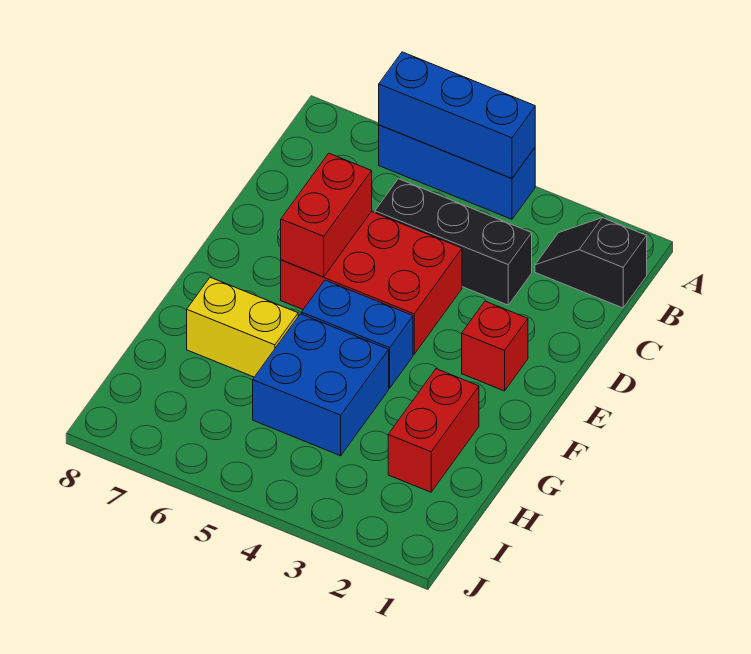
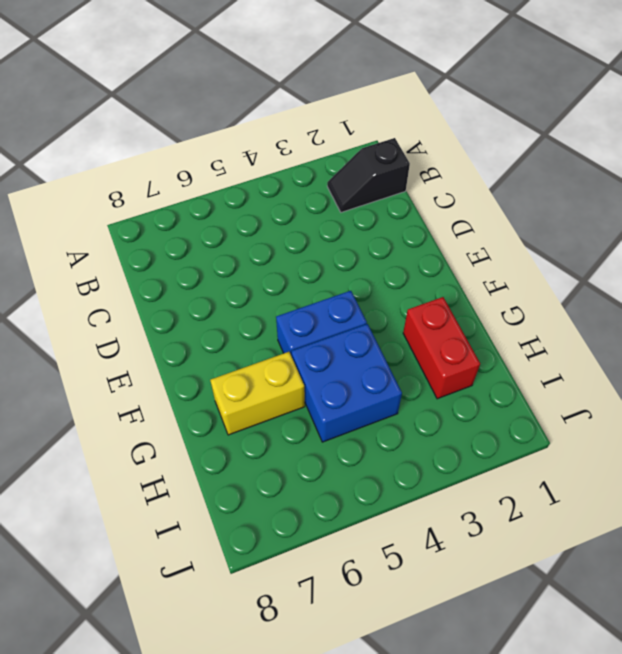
none -> blue 1x3 brick [379,125,535,219]
none -> black 1x3 brick [375,179,532,305]

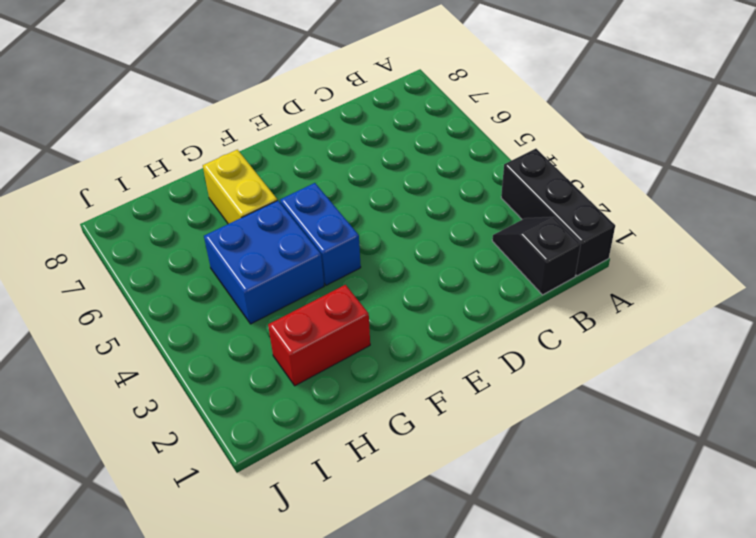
black 1x3 brick [501,149,615,276] -> black 1x3 brick moved to [375,179,532,305]
none -> blue 1x3 brick [379,125,535,219]
none -> red 2x3 brick [281,212,462,354]

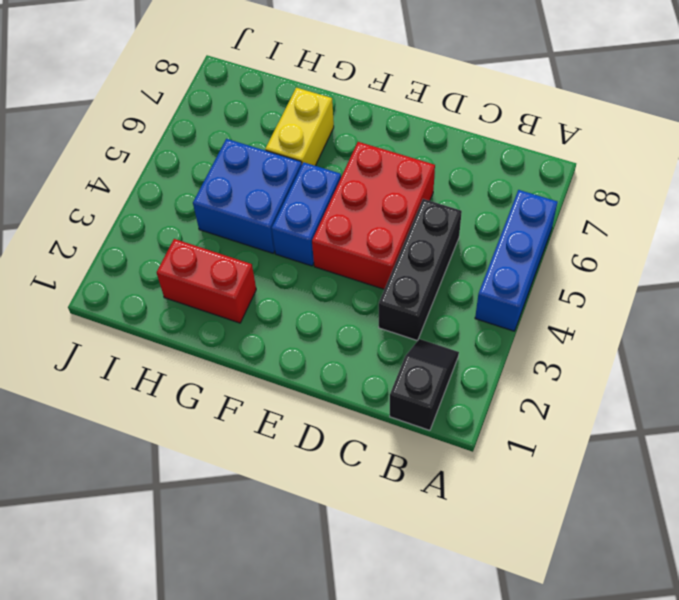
none -> red 1x1 brick [462,301,528,391]
none -> blue 1x3 brick [379,52,535,178]

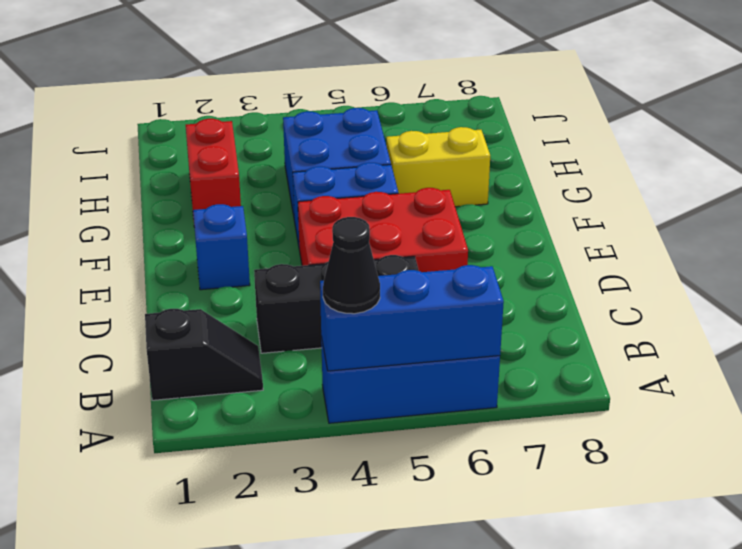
black 1x1 cone [323,217,380,314] -> none
blue 1x1 brick [193,204,250,290] -> red 1x1 brick [462,301,528,391]
none -> red 1x2 brick [281,153,372,277]

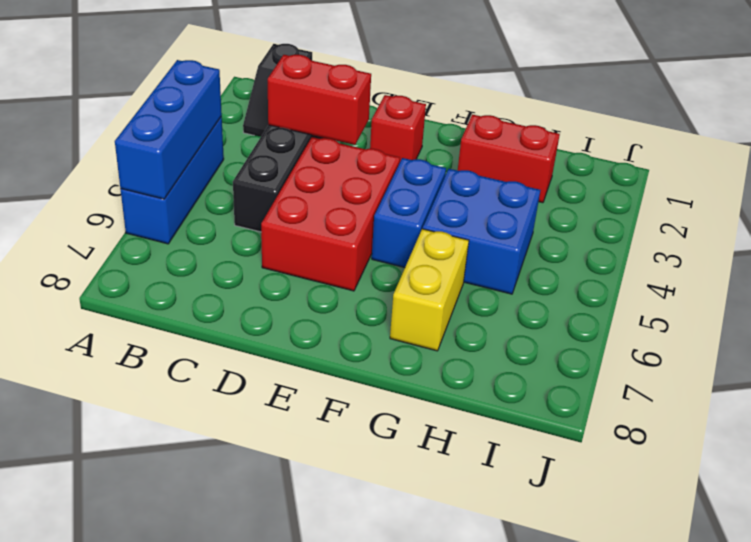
red 1x2 brick [268,55,371,145] -> red 1x2 brick moved to [281,153,372,277]

